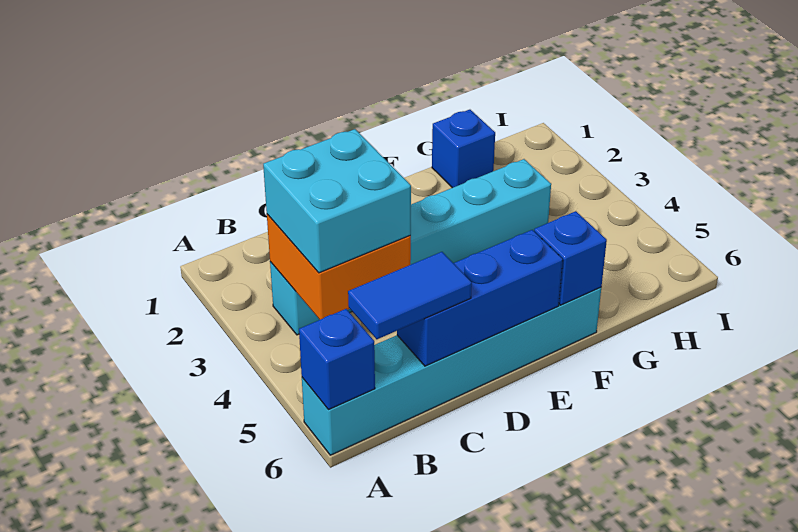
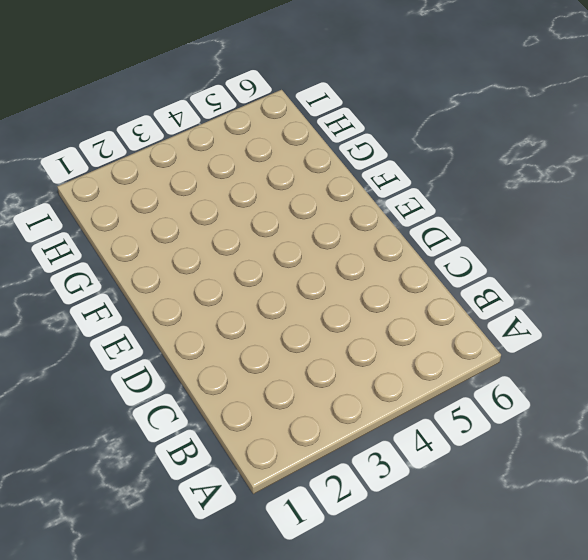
none -> cyan 1x6 brick [302,287,601,455]
none -> cyan 1x6 brick [270,159,551,335]

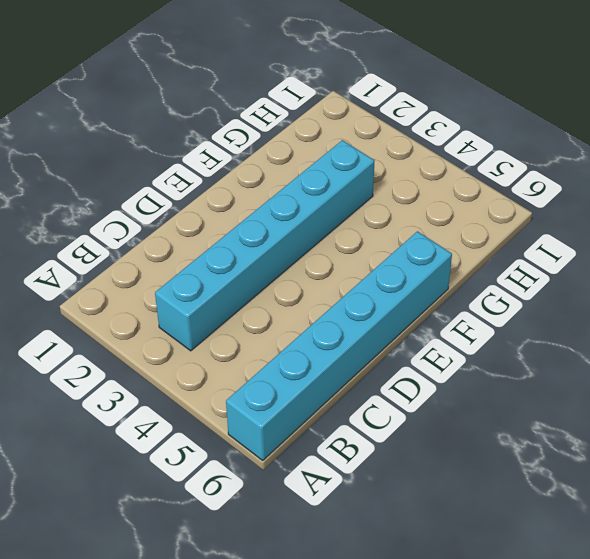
none -> blue 1x1 brick [432,110,495,188]
none -> blue 1x1 brick [299,309,375,410]

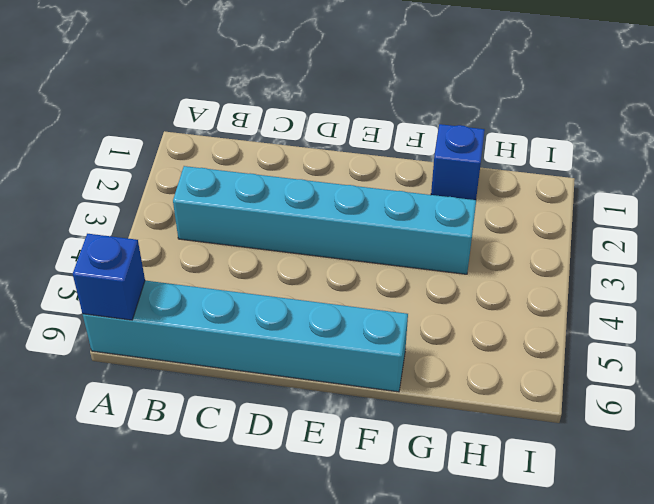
none -> orange 2x2 brick [267,214,411,320]
none -> blue 1x3 brick [397,230,563,366]

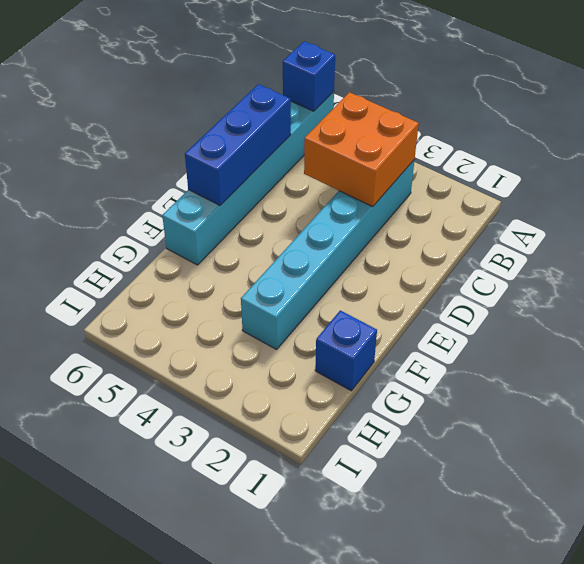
none -> blue 1x1 brick [534,211,607,305]
none -> cyan 2x2 brick [263,129,411,273]

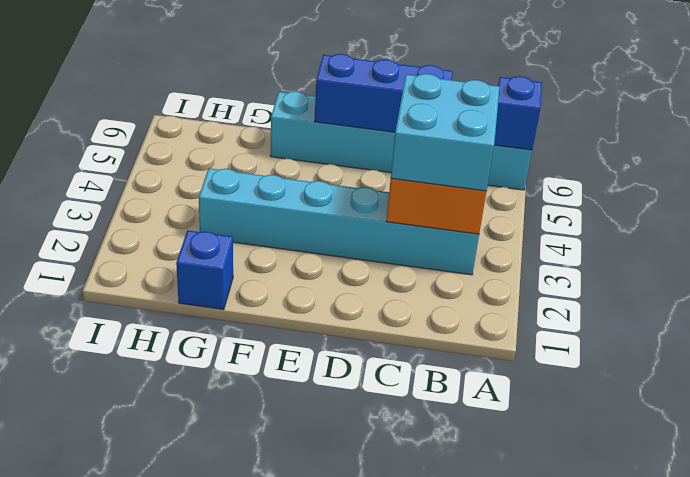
none -> blue 1x1 brick [534,211,607,305]
none -> blue 1x2 tile [348,252,472,339]

